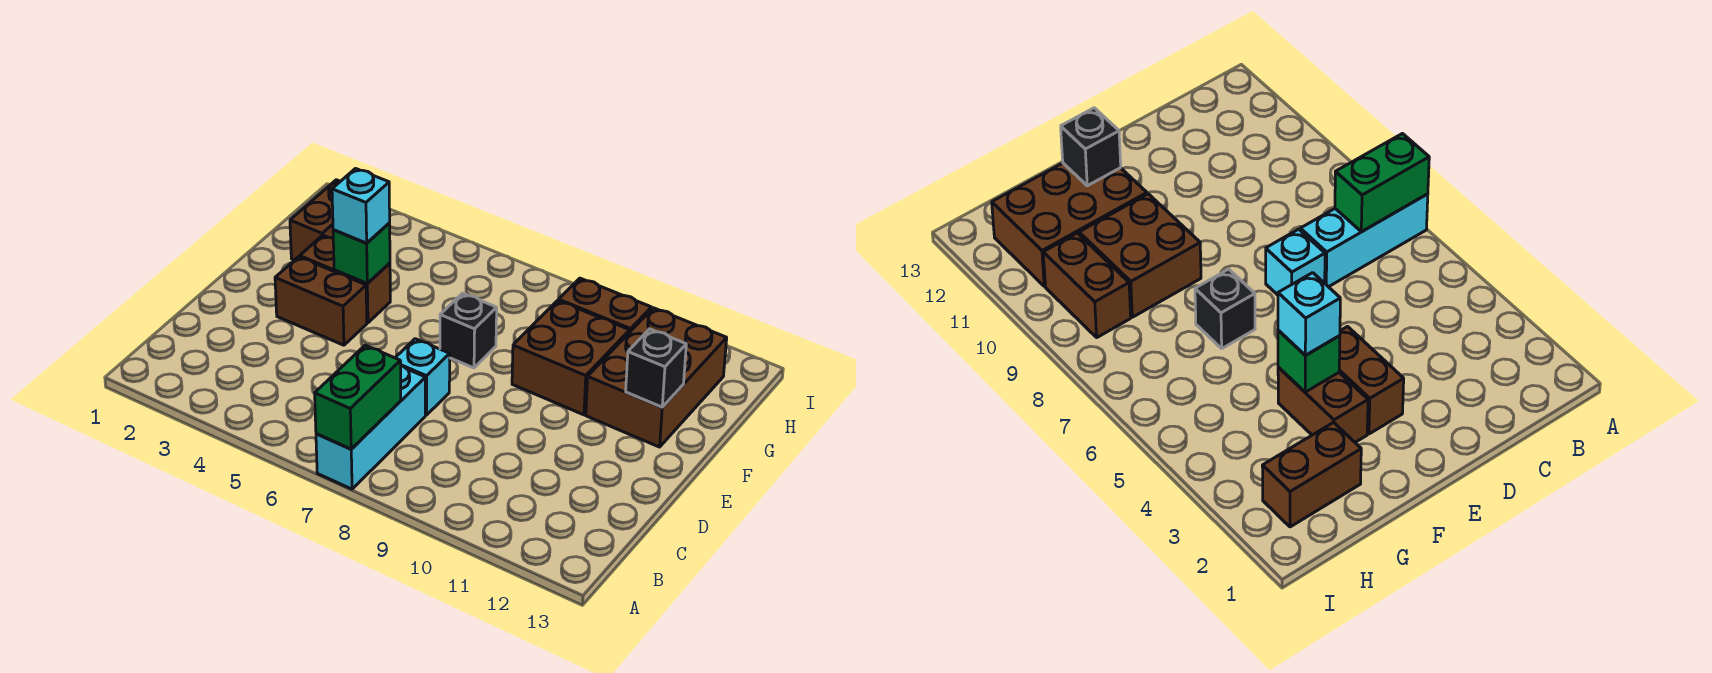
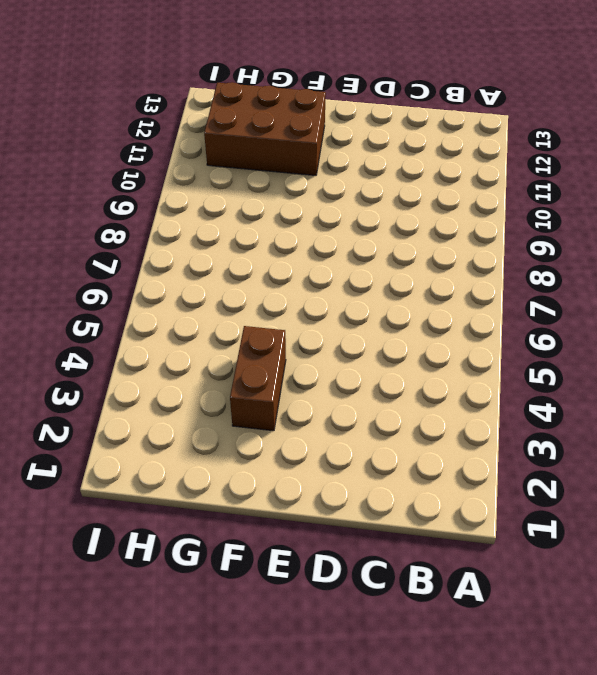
none -> cyan 1x3 brick [316,366,425,489]
none -> cyan 1x1 brick [395,339,450,415]
none -> brown 1x2 brick [275,257,367,345]

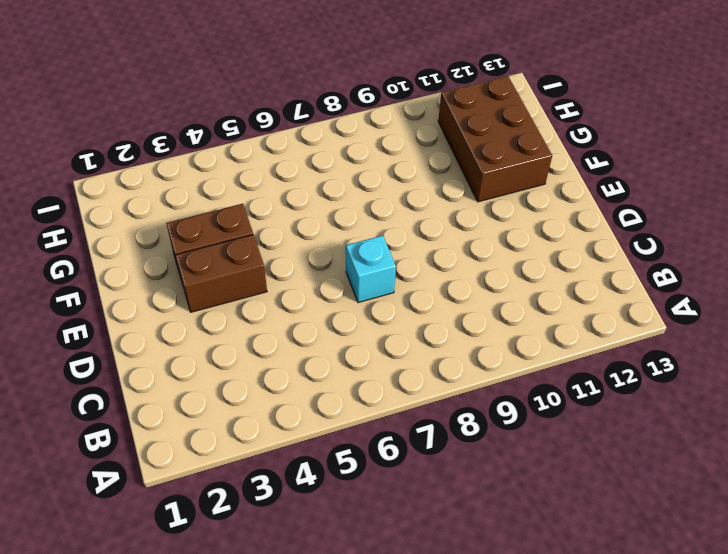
none -> cyan 1x3 brick [316,366,425,489]
none -> black 1x1 brick [440,293,497,368]
none -> brown 2x2 brick [512,300,630,415]

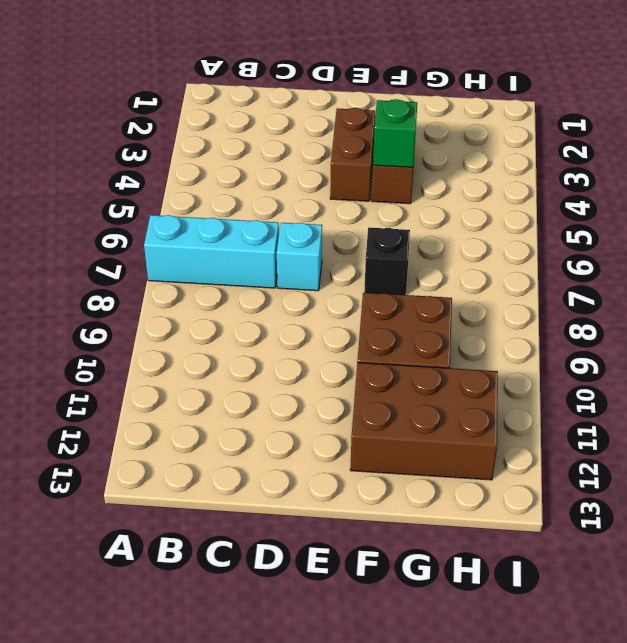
none -> brown 1x2 brick [290,180,340,260]
none -> brown 1x2 brick [559,278,652,332]
none -> green 1x2 brick [315,345,401,449]

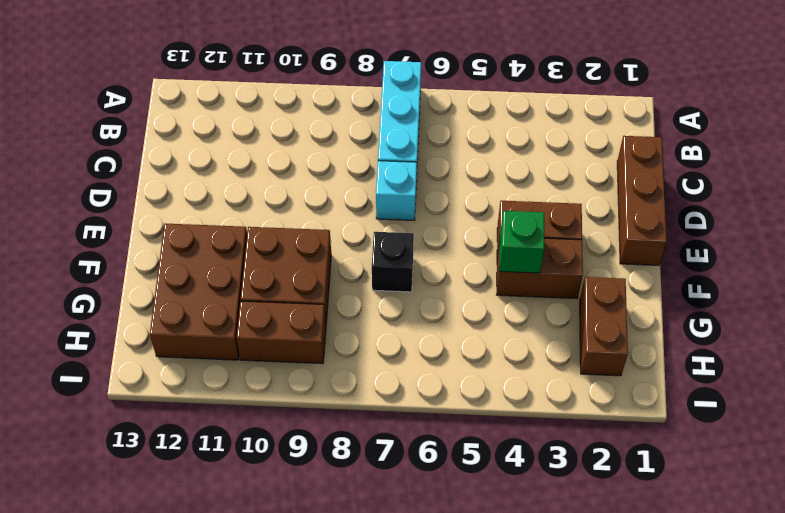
brown 1x3 brick [617,136,667,265] -> none
none -> green 1x2 brick [315,345,401,449]
none -> black 1x1 brick [626,329,686,407]
none -> cyan 1x1 brick [332,169,390,243]

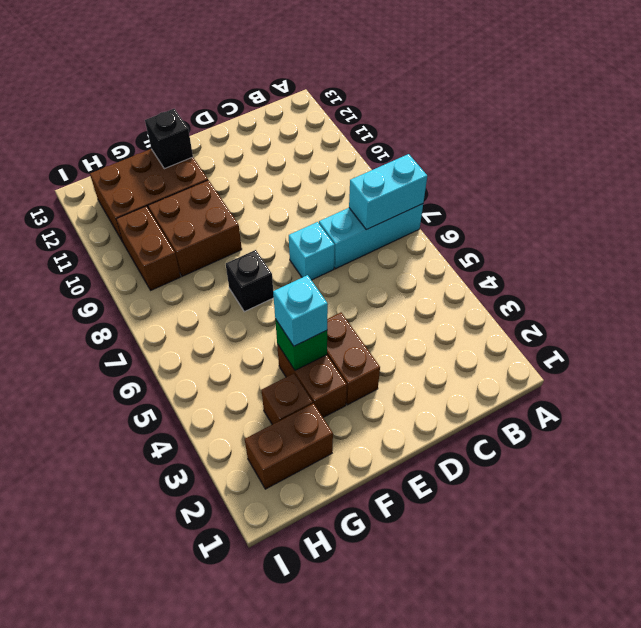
cyan 1x2 brick [349,154,427,230] -> green 1x2 brick [315,345,401,449]
brown 1x1 brick [261,374,313,424] -> none

